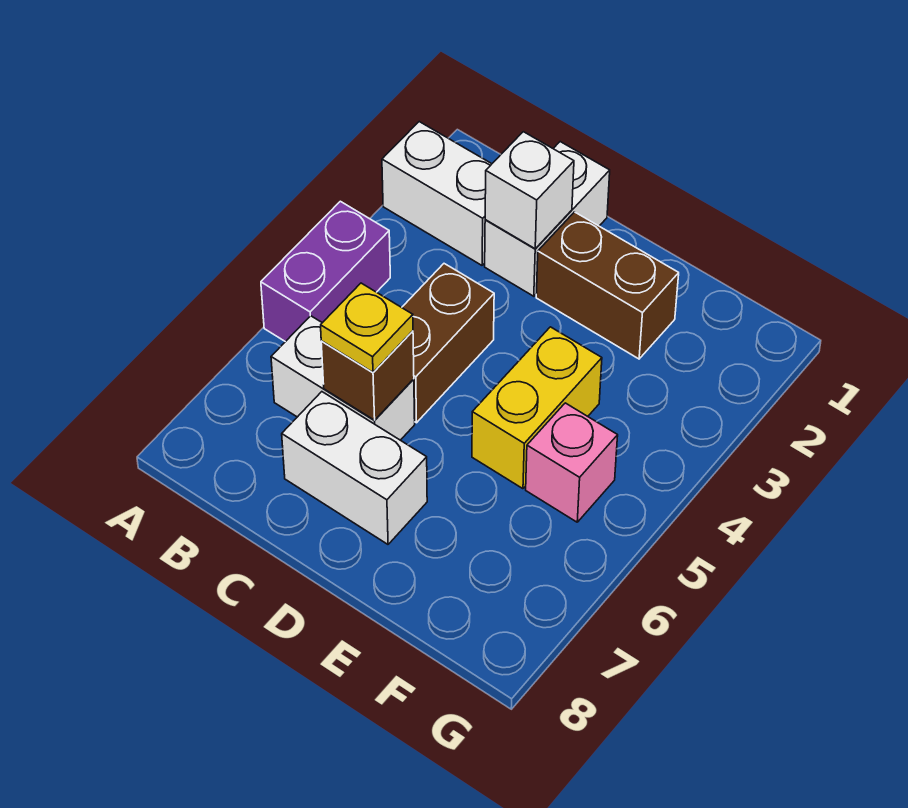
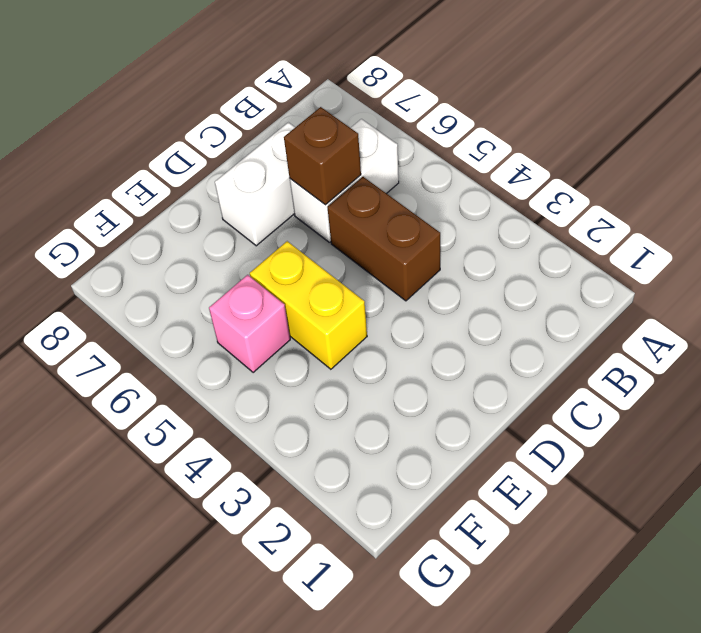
none -> white 1x2 brick [382,122,491,265]
none -> purple 1x2 brick [261,201,390,342]
none -> white 1x2 brick [485,142,610,296]

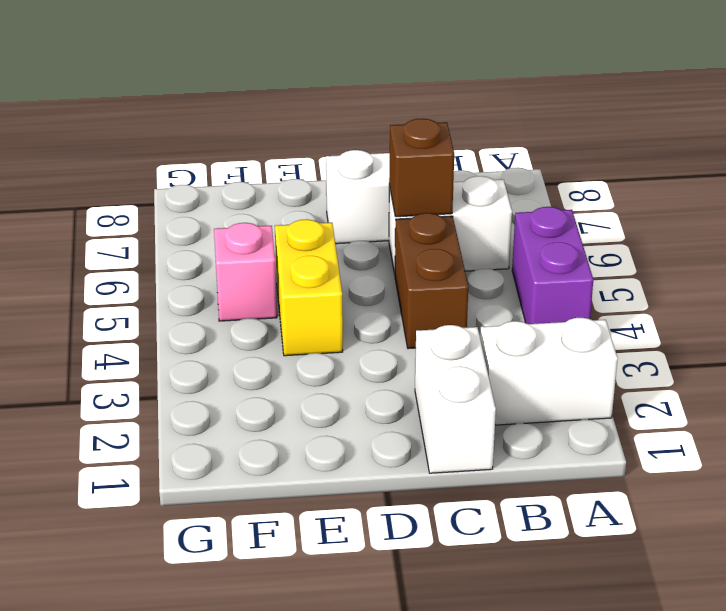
none -> brown 1x2 brick [536,212,679,359]
none -> white 1x1 brick [485,132,574,249]
none -> yellow 1x1 plate [321,283,413,372]

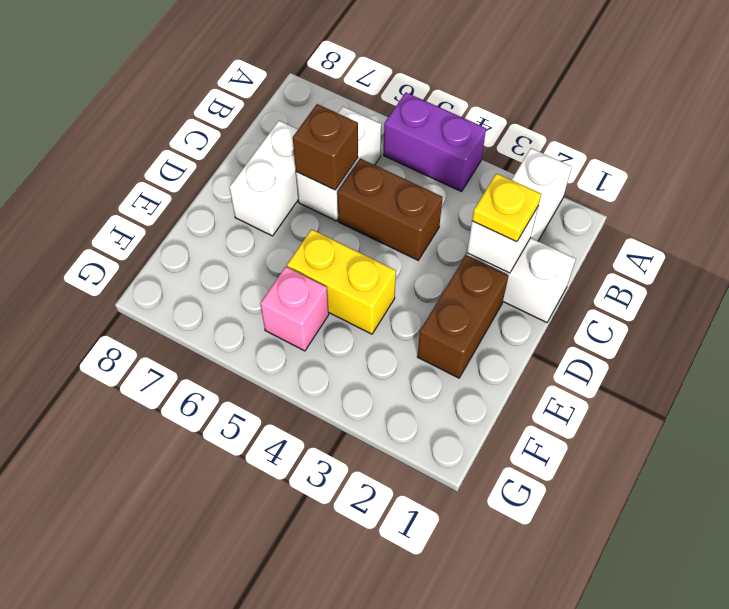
yellow 1x1 plate [472,173,541,242] -> yellow 1x1 plate moved to [321,283,413,372]

